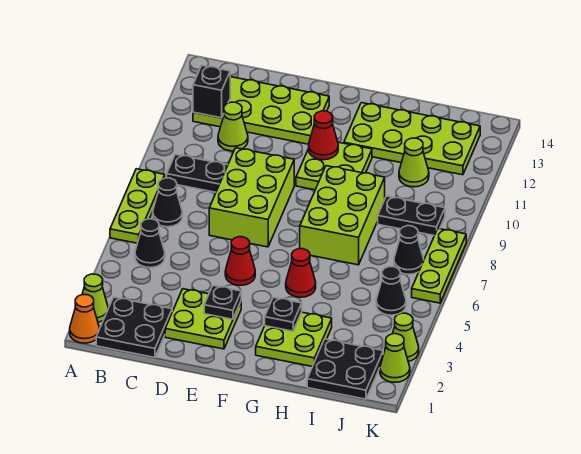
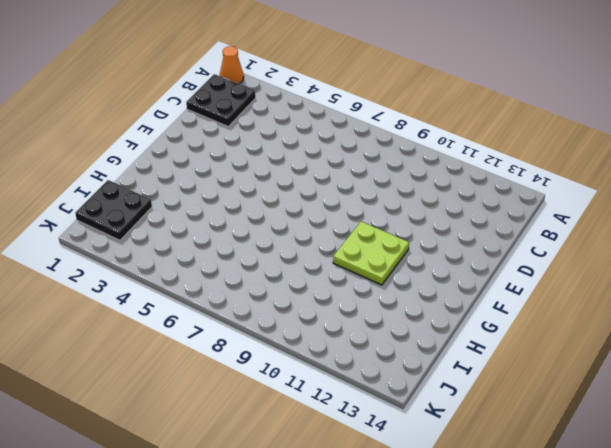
none -> lime 1x1 cone [82,274,108,322]
none -> lime 1x3 plate [110,169,165,243]
none -> black 1x1 cone [135,219,165,268]

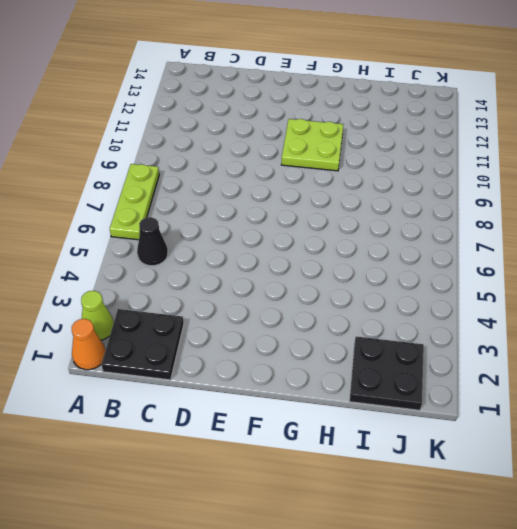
none -> black 1x1 cone [153,178,183,227]
none -> black 1x2 plate [167,154,228,192]
none -> lime 2x4 plate [193,77,329,144]

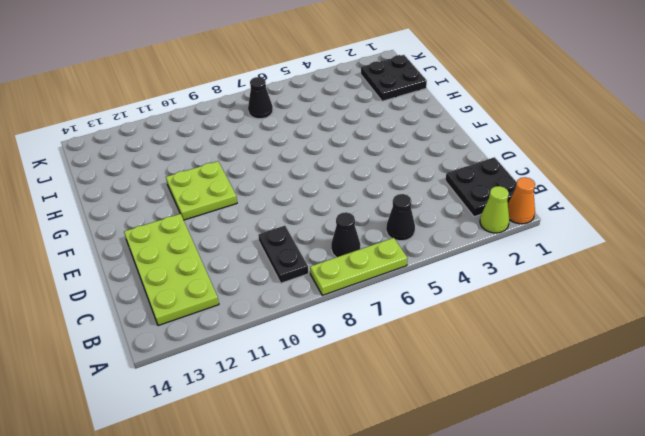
none -> lime 1x1 cone [218,102,248,151]
none -> lime 2x2 plate [165,289,241,349]
none -> lime 2x3 brick [209,148,294,247]

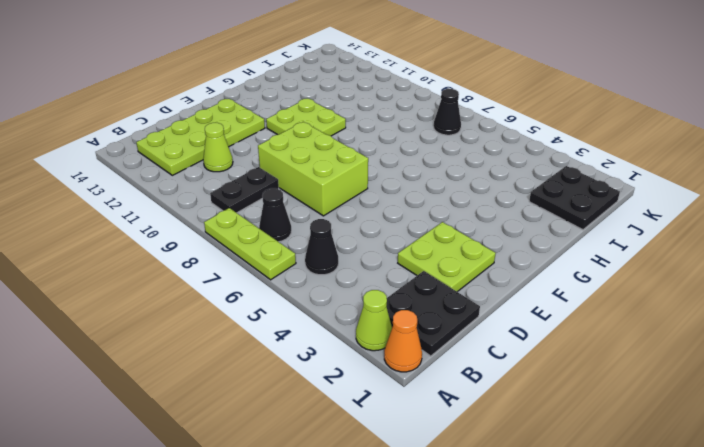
none -> red 1x1 cone [225,237,255,285]
none -> lime 2x2 plate [256,312,332,367]
none -> red 1x1 cone [286,249,316,297]

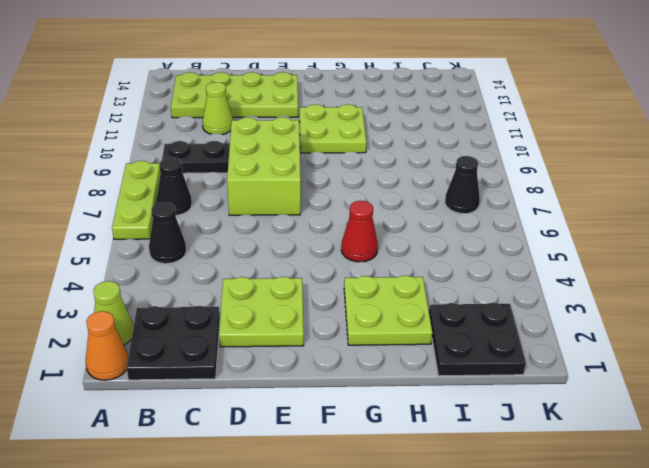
none -> red 1x1 cone [225,237,255,285]
none -> lime 2x3 brick [300,166,385,265]
none -> lime 2x4 plate [344,103,480,175]

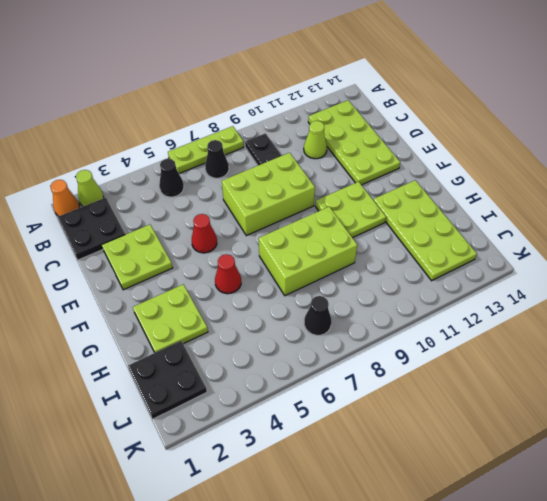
none -> black 1x2 plate [378,196,445,236]
none -> lime 1x1 cone [399,138,429,187]
none -> black 1x1 cone [376,267,406,315]

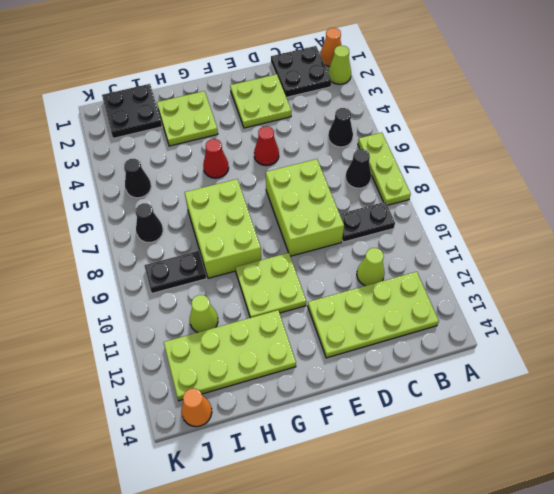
orange 1x1 cone [181,389,212,427] -> none
none -> lime 1x1 cone [380,334,410,382]
none -> lime 1x1 cone [393,313,419,362]
none -> lime 1x3 plate [412,229,466,303]

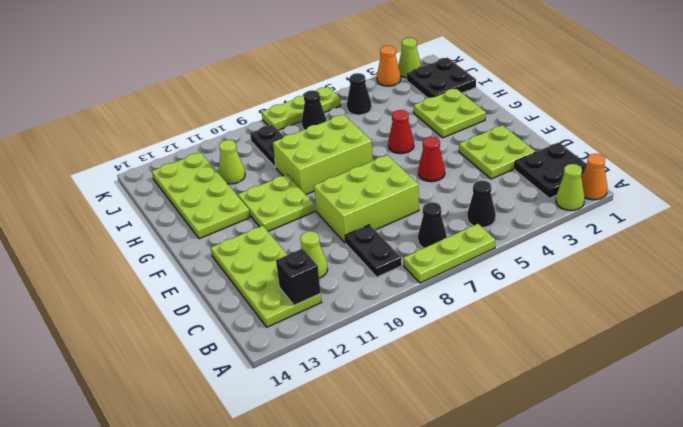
orange 1x1 cone [377,46,401,86] -> lime 1x1 cone [393,313,419,362]
none -> black 1x1 plate [204,286,241,319]
none -> red 1x1 cone [309,111,338,160]
none -> black 1x1 plate [265,297,302,331]

